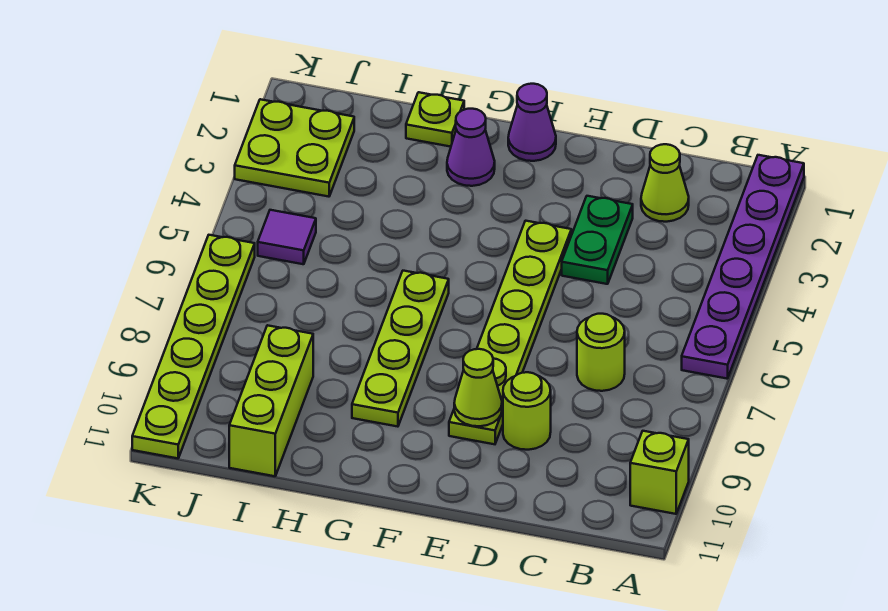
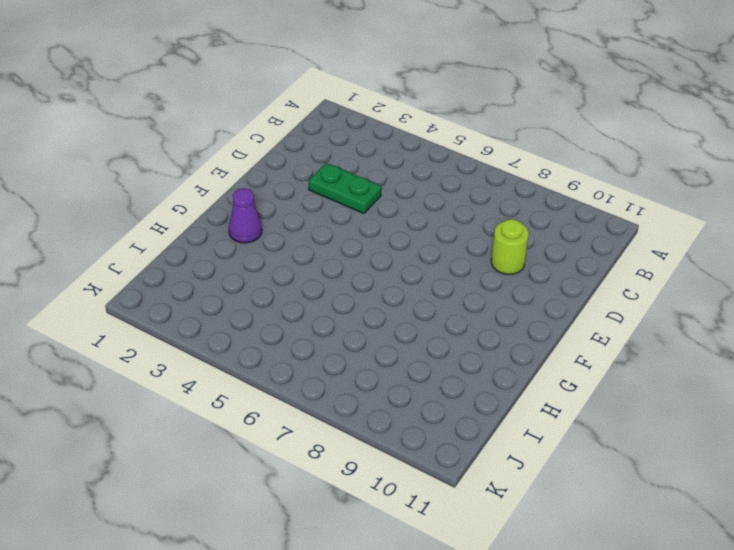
none -> purple 1x6 plate [682,155,804,379]
none -> lime 1x1 brick [630,431,689,514]
none -> lime 1x1 cone [641,144,689,222]

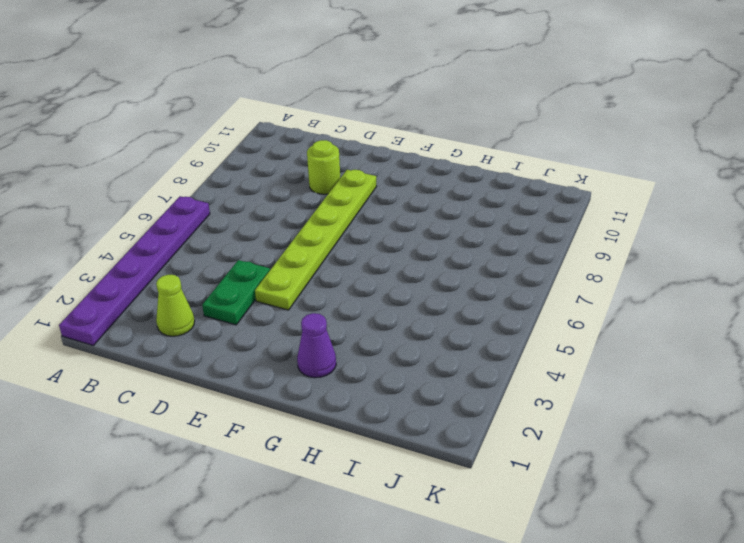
none -> lime 1x1 brick [630,431,689,514]
none -> lime 1x1 round brick [577,314,625,391]
none -> purple 1x1 cone [508,84,556,161]

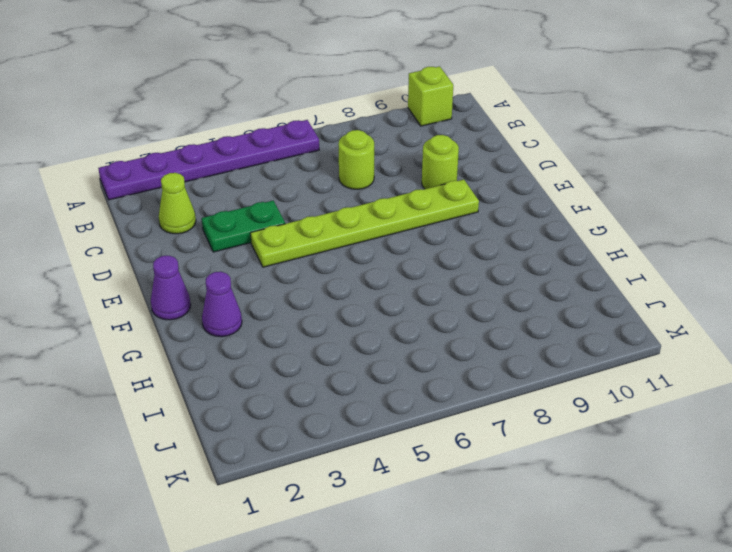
none -> lime 1x4 plate [352,271,449,427]
none -> lime 1x1 plate [406,92,464,147]
none -> lime 1x3 brick [229,325,313,476]

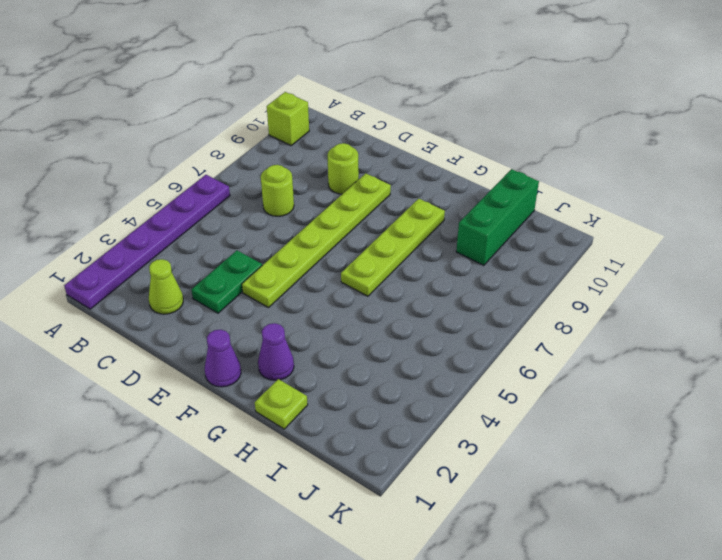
green 1x3 brick [456,169,539,265] -> lime 1x3 brick [229,325,313,476]
none -> lime 2x2 plate [235,99,354,197]
none -> purple 1x1 tile [258,210,316,264]
none -> lime 1x6 plate [132,235,255,458]

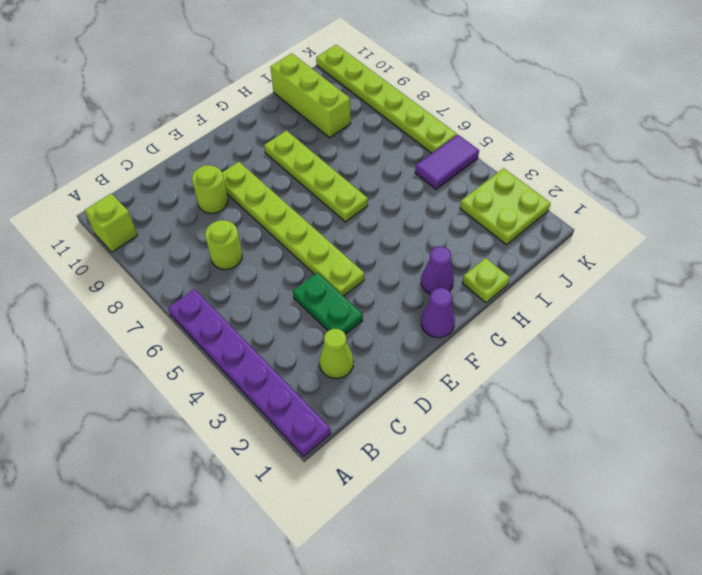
purple 1x2 tile [415,135,479,189] -> purple 1x1 tile [258,210,316,264]
none -> lime 1x1 cone [454,349,502,426]

